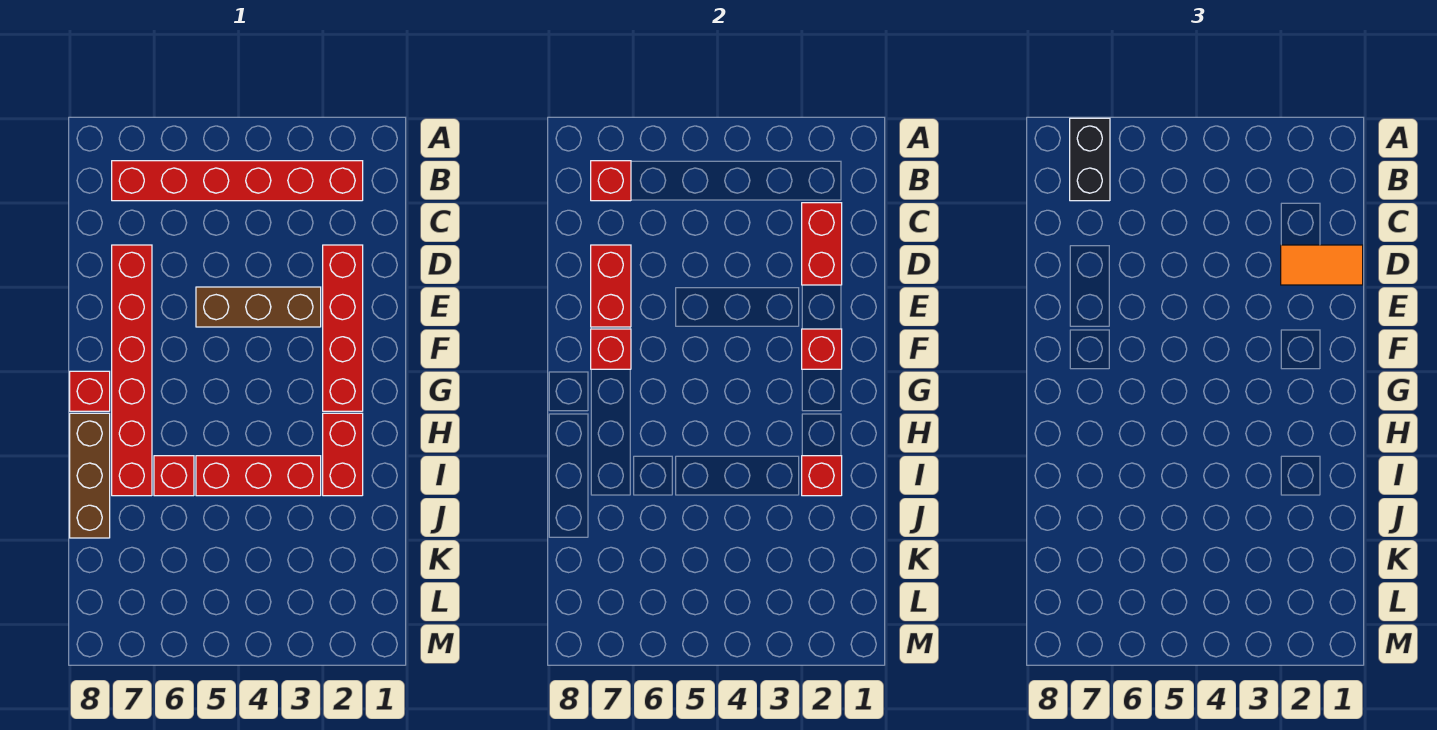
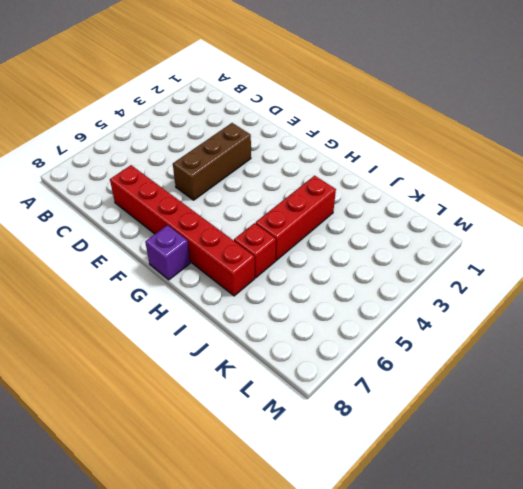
purple 1x1 brick [145,225,190,280] -> red 1x1 brick [70,371,110,411]
none -> red 1x6 brick [112,161,363,201]
none -> red 1x4 brick [323,245,363,411]
none -> red 1x2 brick [323,413,363,496]

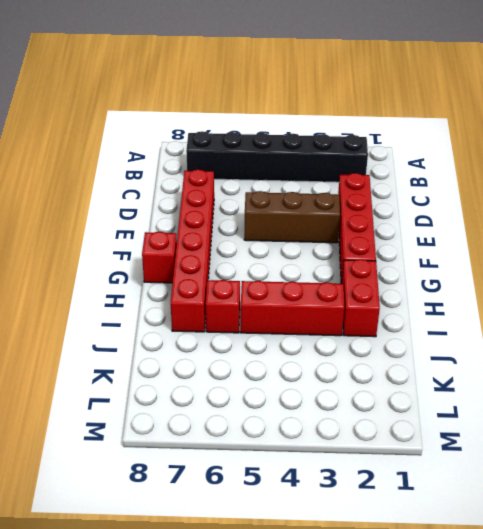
black 1x6 brick [186,131,368,182] -> red 1x6 brick [112,161,363,201]
none -> brown 1x3 brick [70,413,110,538]
none -> red 1x1 brick [591,161,631,201]
none -> red 1x2 brick [802,203,842,285]

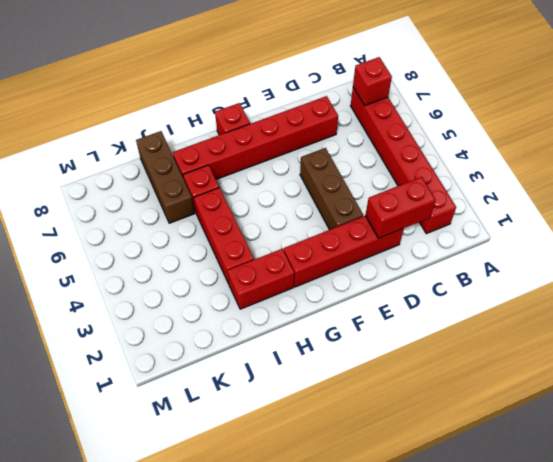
brown 1x3 brick [136,131,195,223] -> brown 1x3 brick turned to [70,413,110,538]
none -> red 1x2 brick [591,245,631,327]
none -> red 1x1 brick [802,329,842,369]
none -> red 1x1 brick [591,329,631,369]

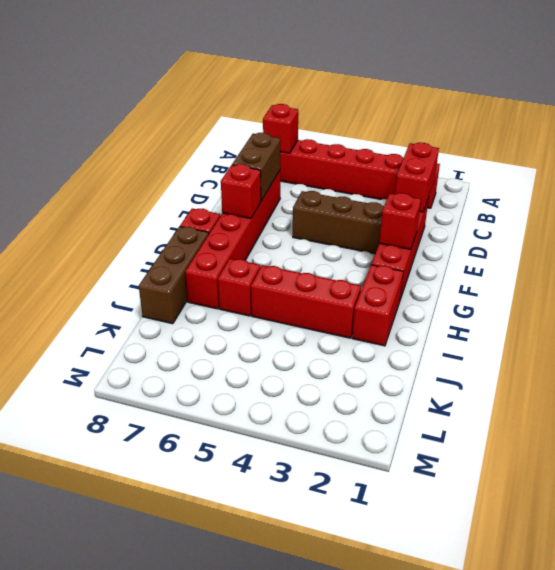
brown 1x2 brick [232,133,280,201] -> red 1x2 brick [591,245,631,327]
none -> red 1x1 brick [802,456,842,496]
none -> black 1x2 brick [1070,118,1110,201]
none -> orange 1x2 tile [1281,245,1363,285]

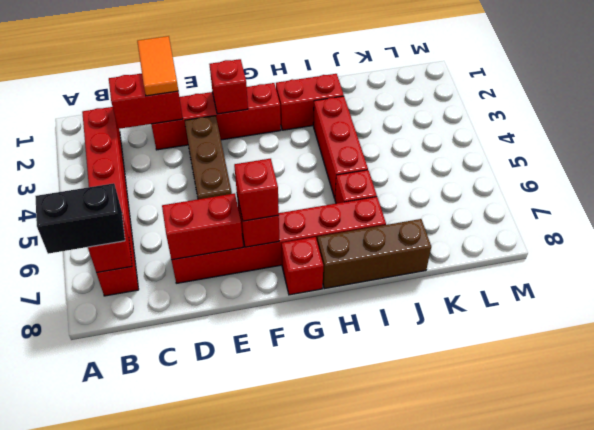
red 1x1 brick [234,159,279,221] -> red 1x1 brick moved to [802,456,842,496]

